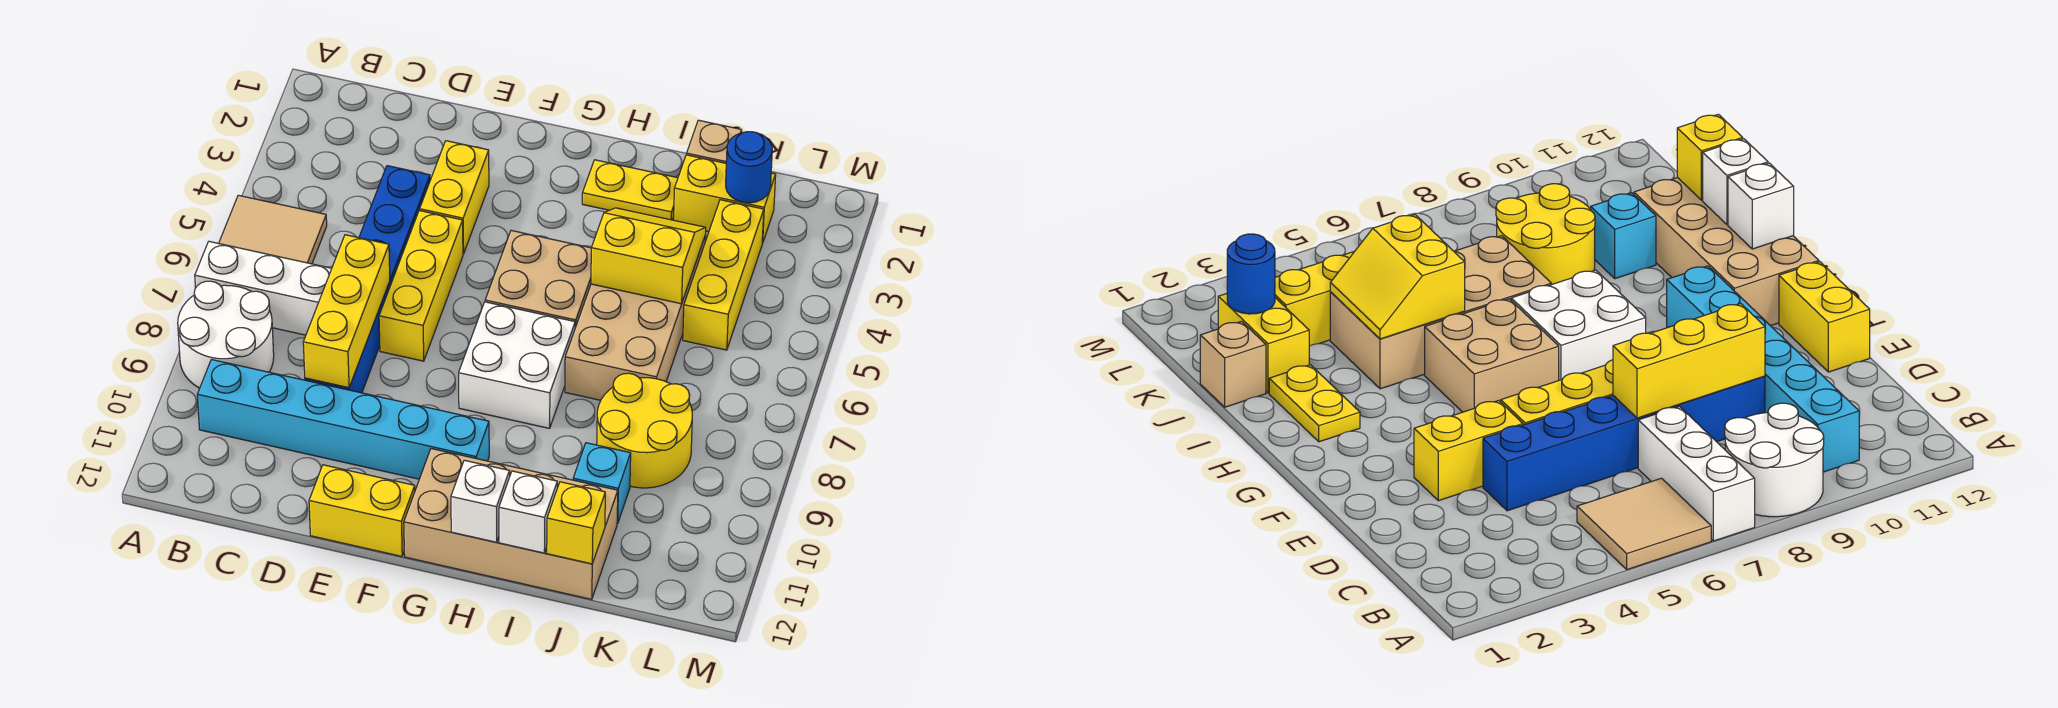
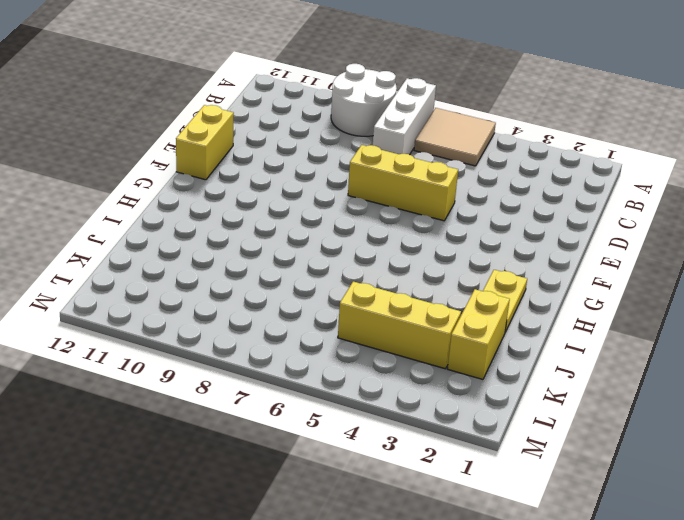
none -> cyan 1x6 brick [197,360,489,479]
none -> blue 1x6 brick [305,166,430,393]
none -> yellow 1x2 brick [420,141,489,254]

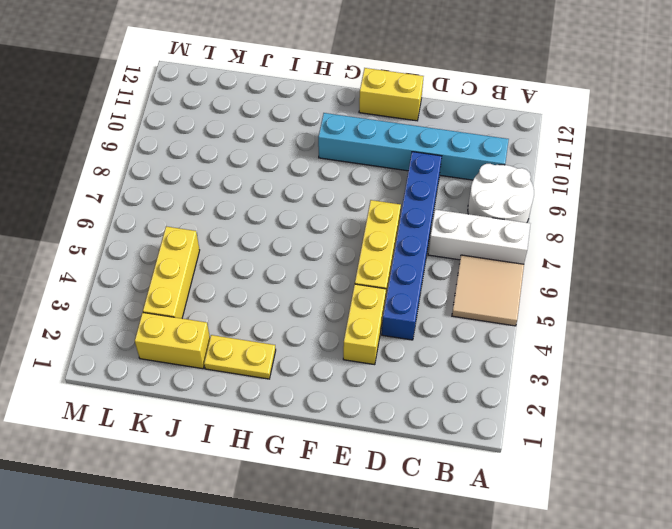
none -> tan 2x2 brick [485,231,591,327]
none -> white 2x2 brick [459,302,575,428]
none -> tan 2x4 brick [404,449,618,599]

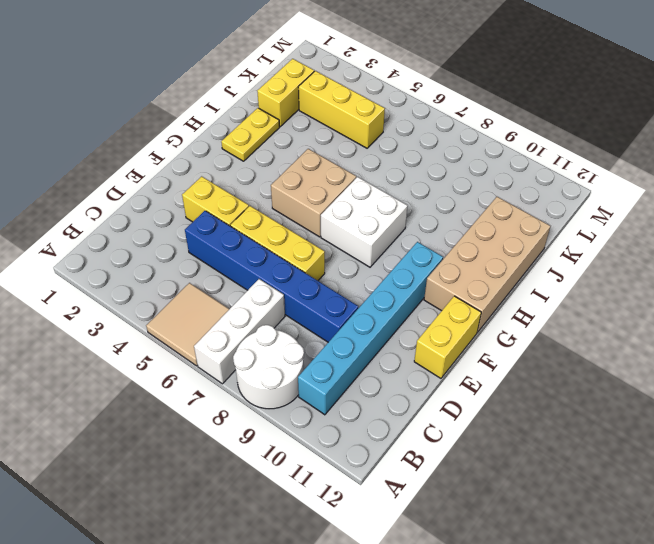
none -> tan 2x4 brick [565,235,706,400]
none -> tan 1x1 brick [687,120,742,163]
none -> yellow 2x2 round brick [597,373,692,488]

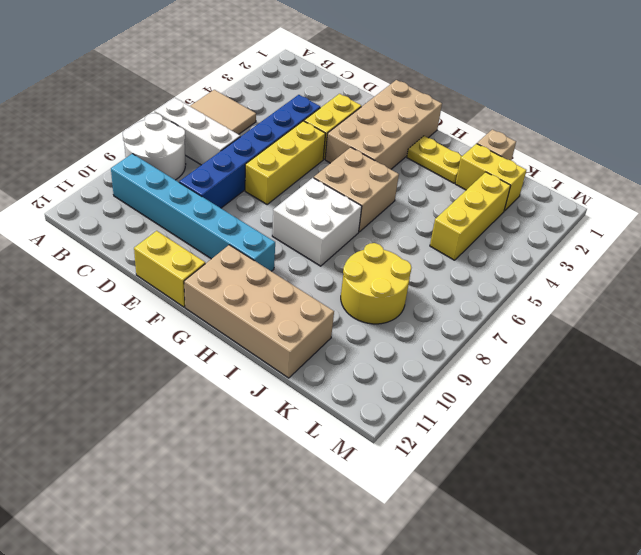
tan 2x4 brick [325,80,442,169] -> tan 2x4 brick moved to [565,235,706,400]
none -> cyan 1x1 brick [573,443,631,524]
none -> yellow 1x3 brick [303,235,390,388]
none -> white 1x1 brick [451,460,510,542]

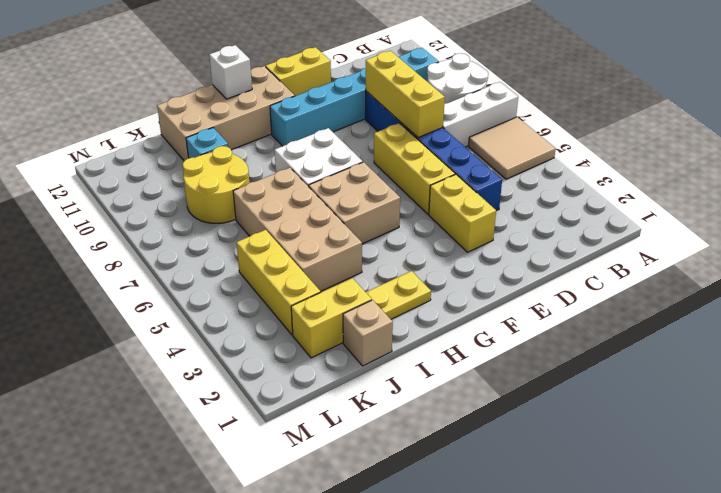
none -> yellow 2x2 slope [591,208,706,304]
none -> white 1x1 brick [499,471,557,553]
none -> yellow 1x1 brick [547,482,605,564]

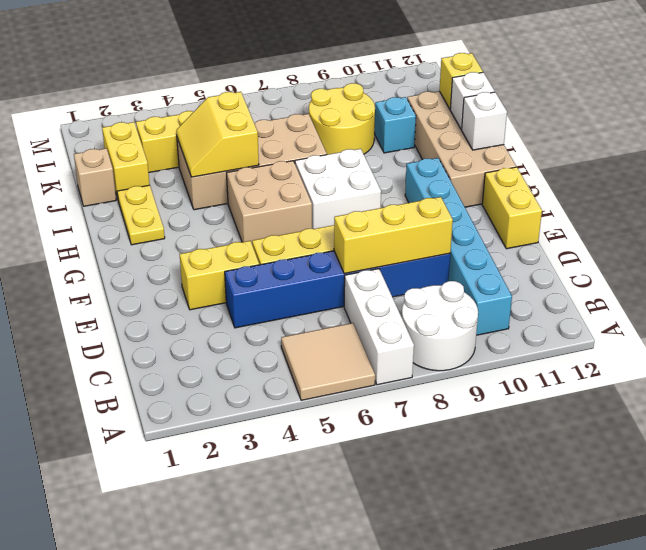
none -> blue 1x1 round brick [726,132,772,203]

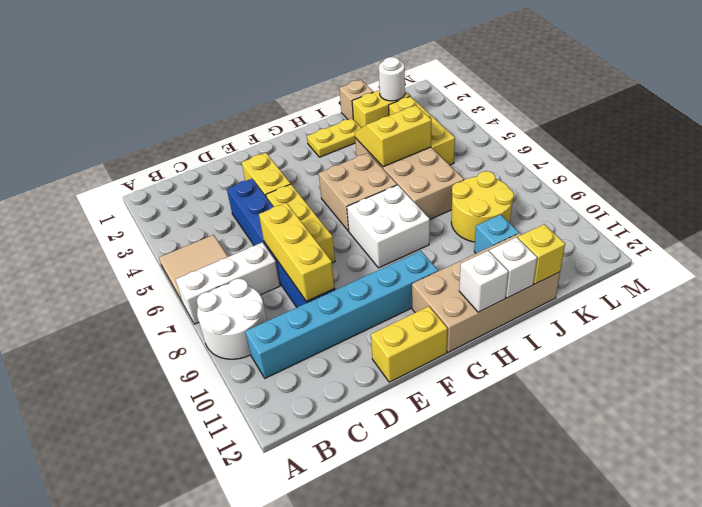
white 1x1 round brick [379,57,405,101] -> blue 1x1 round brick [726,132,772,203]

